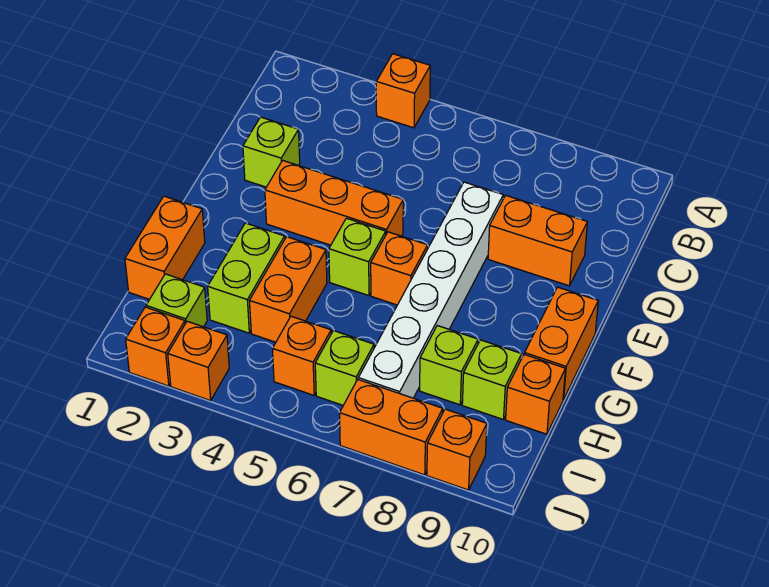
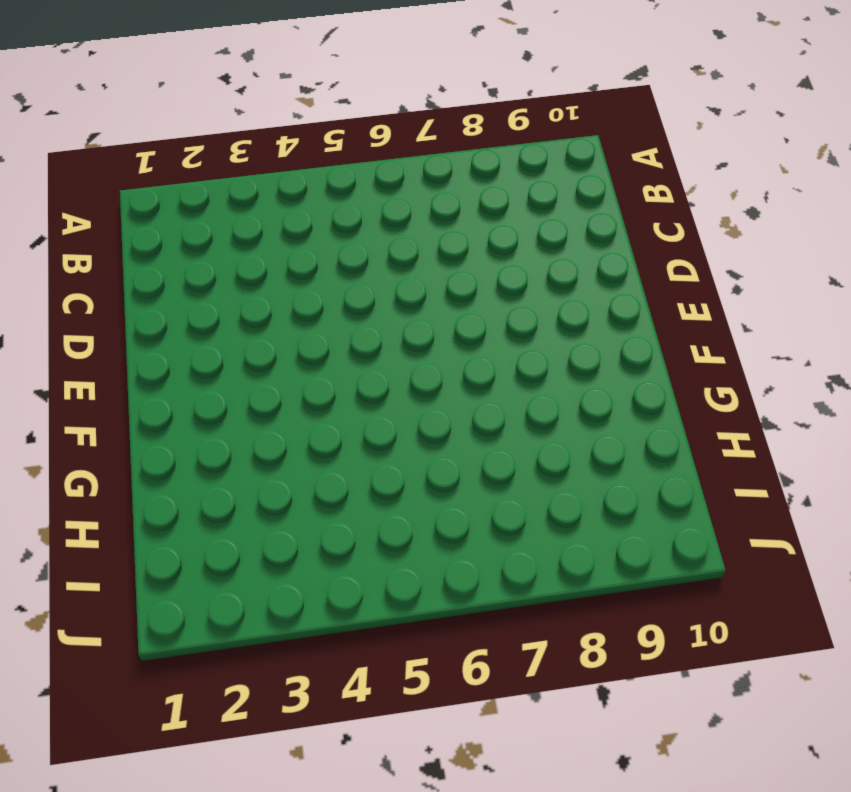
none -> orange 1x1 brick [376,54,430,128]
none -> lime 1x1 brick [243,117,300,187]
none -> white 1x6 brick [358,182,504,398]

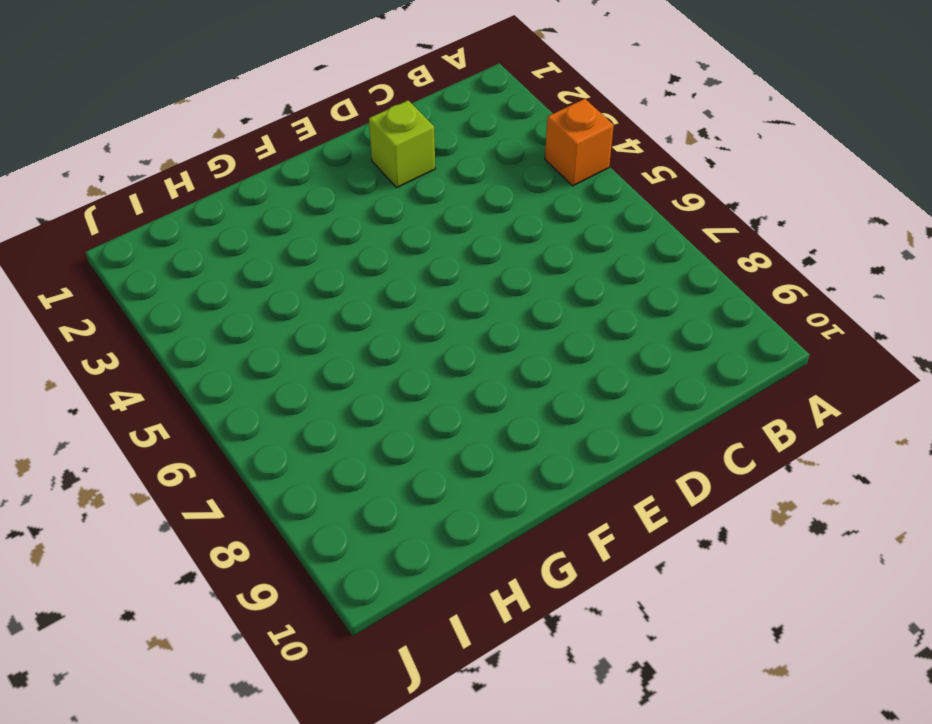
none -> white 1x6 brick [358,182,504,398]
none -> orange 1x2 brick [488,195,587,286]
none -> orange 1x3 brick [265,160,403,245]

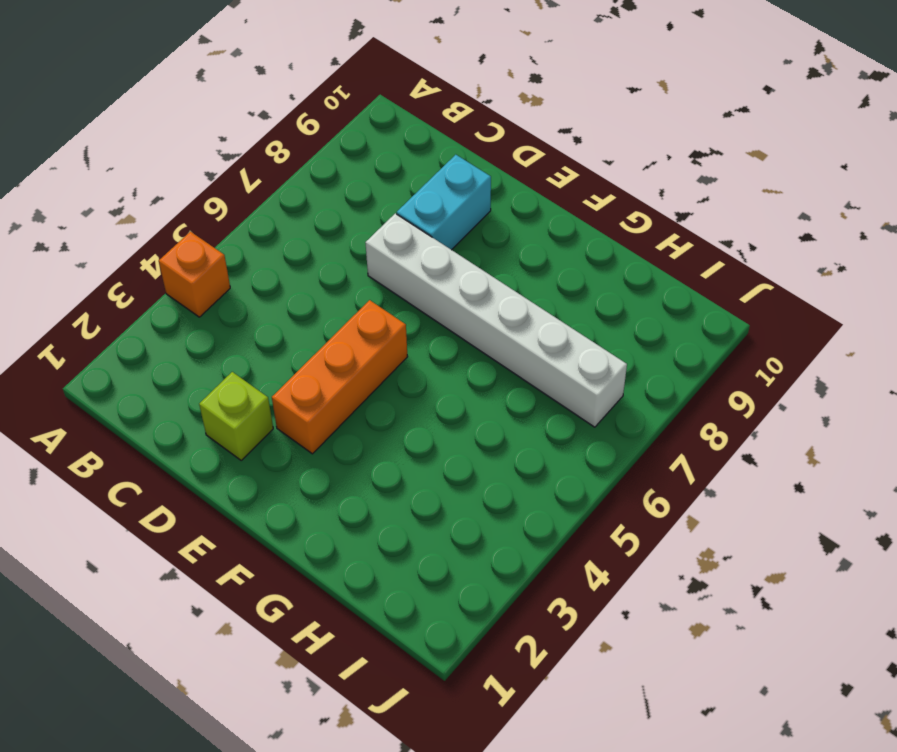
cyan 1x2 brick [397,155,491,250] -> orange 1x2 brick [488,195,587,286]
none -> lime 1x1 brick [329,218,386,296]
none -> orange 1x1 brick [371,232,428,305]
none -> orange 1x2 brick [525,287,598,400]

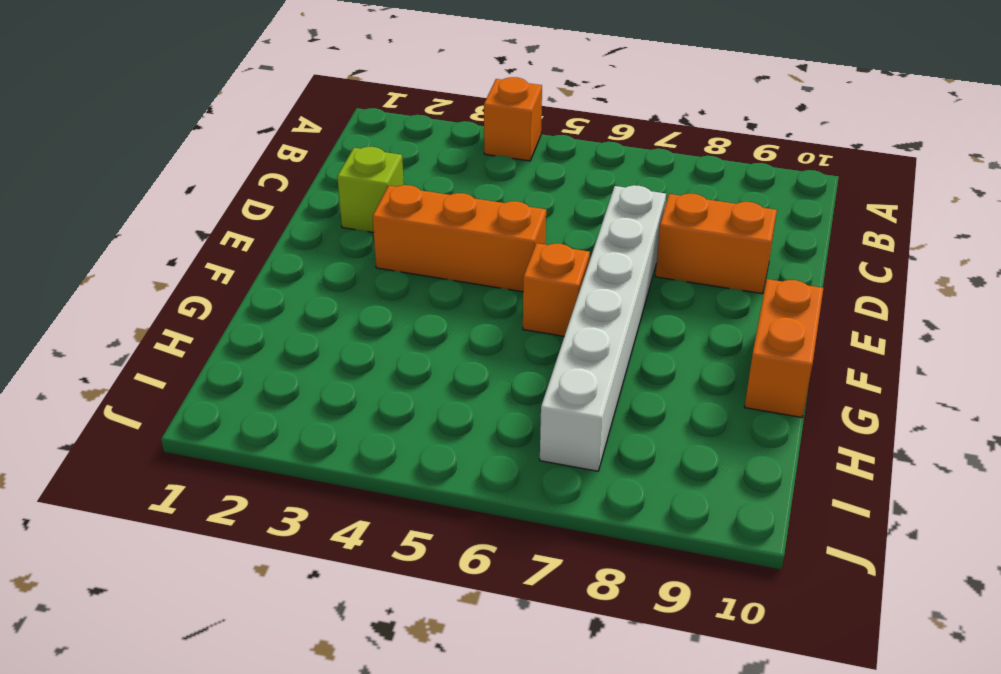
none -> lime 1x1 brick [329,218,386,296]
none -> orange 1x2 brick [125,196,205,299]
none -> lime 1x2 brick [208,223,285,333]

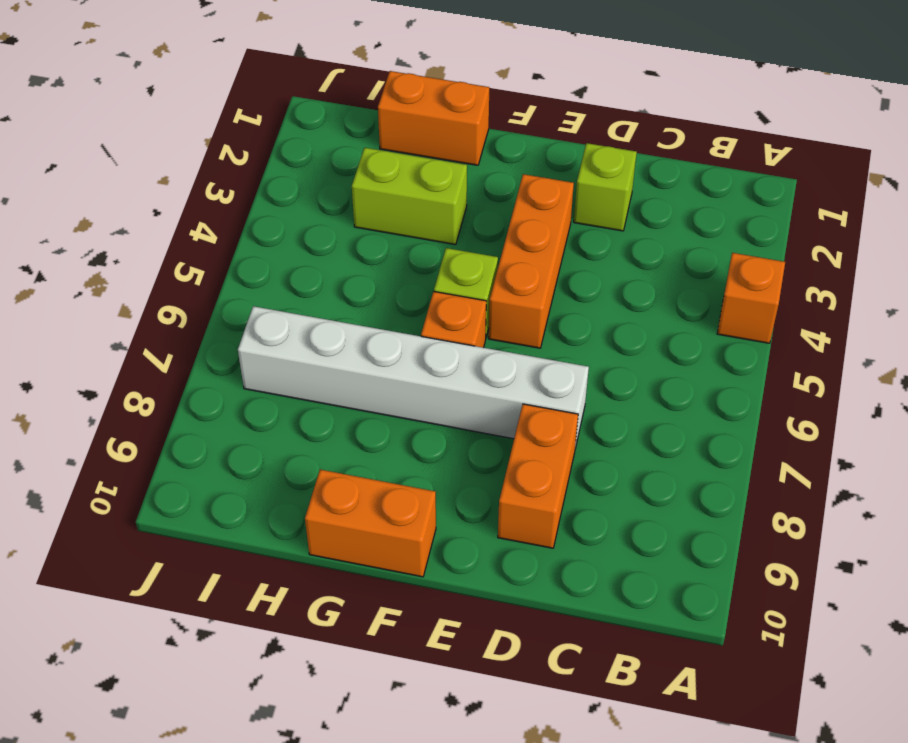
none -> orange 1x2 brick [250,237,327,342]
none -> lime 1x1 brick [420,326,478,405]
none -> lime 1x1 brick [462,340,522,419]

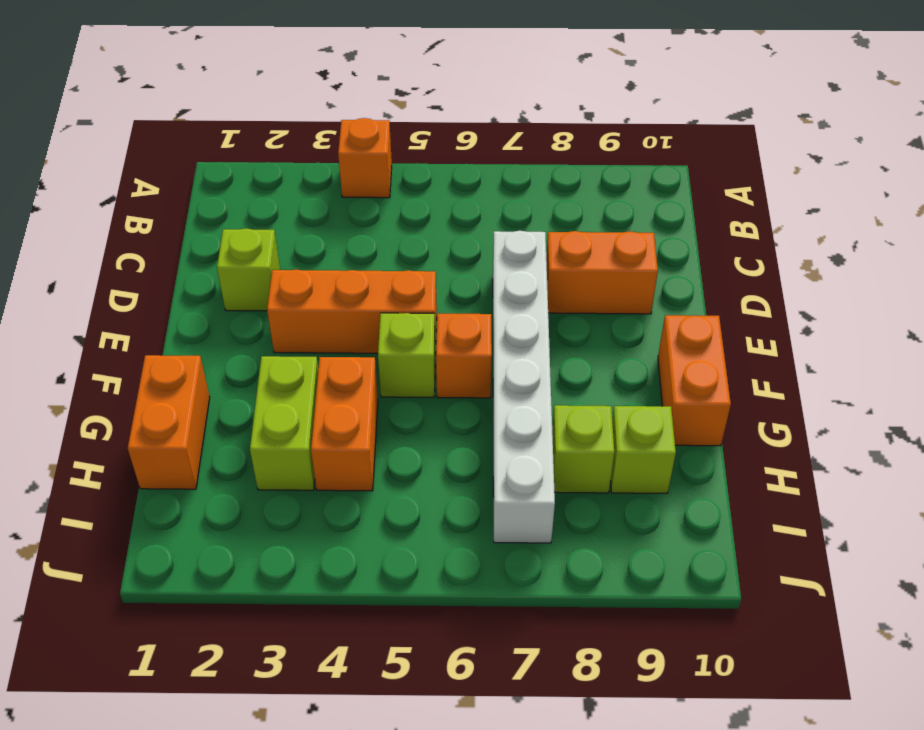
none -> orange 1x1 brick [506,354,565,434]
none -> lime 1x1 brick [146,274,207,327]
none -> orange 1x1 brick [273,316,331,395]

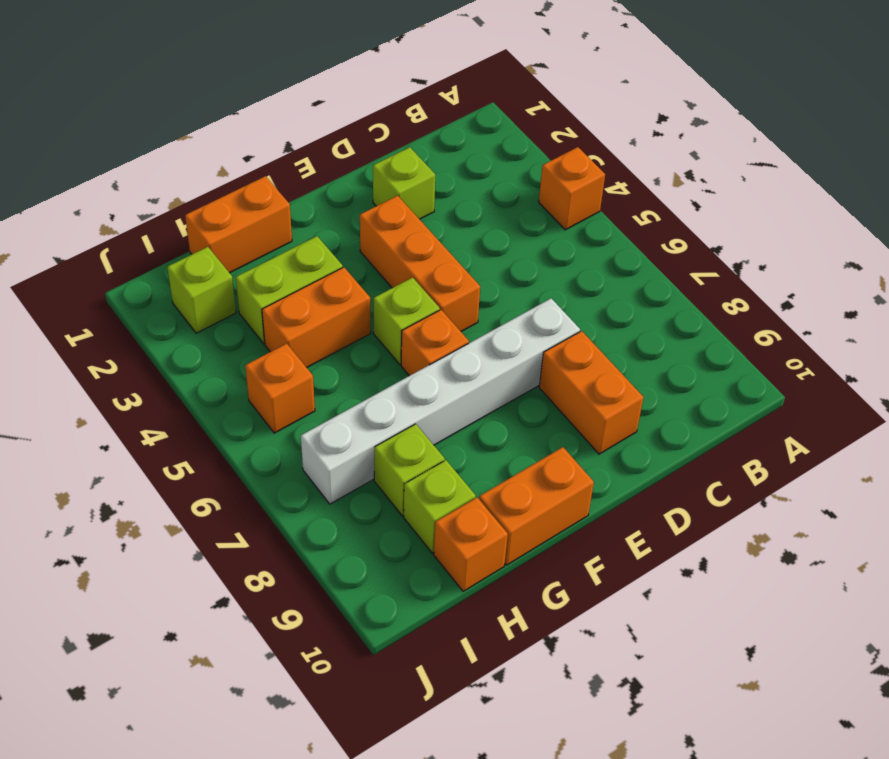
none -> lime 1x1 brick [315,331,374,405]
none -> orange 1x1 brick [126,307,185,386]
none -> orange 1x1 brick [168,321,229,401]

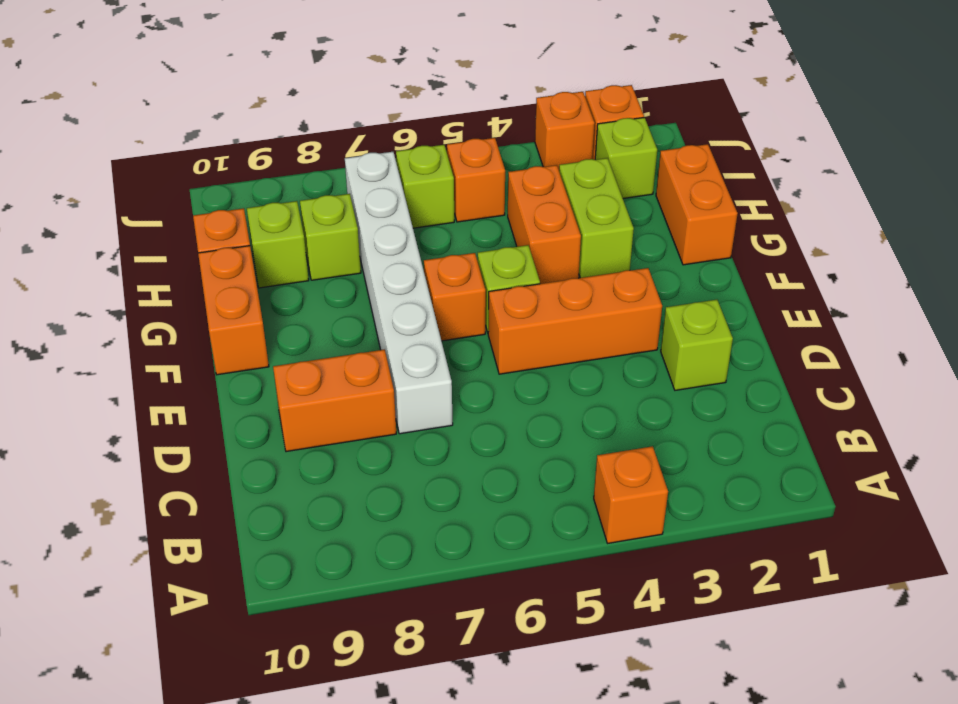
none -> orange 1x2 brick [340,380,443,475]
none -> orange 1x1 brick [427,409,487,490]

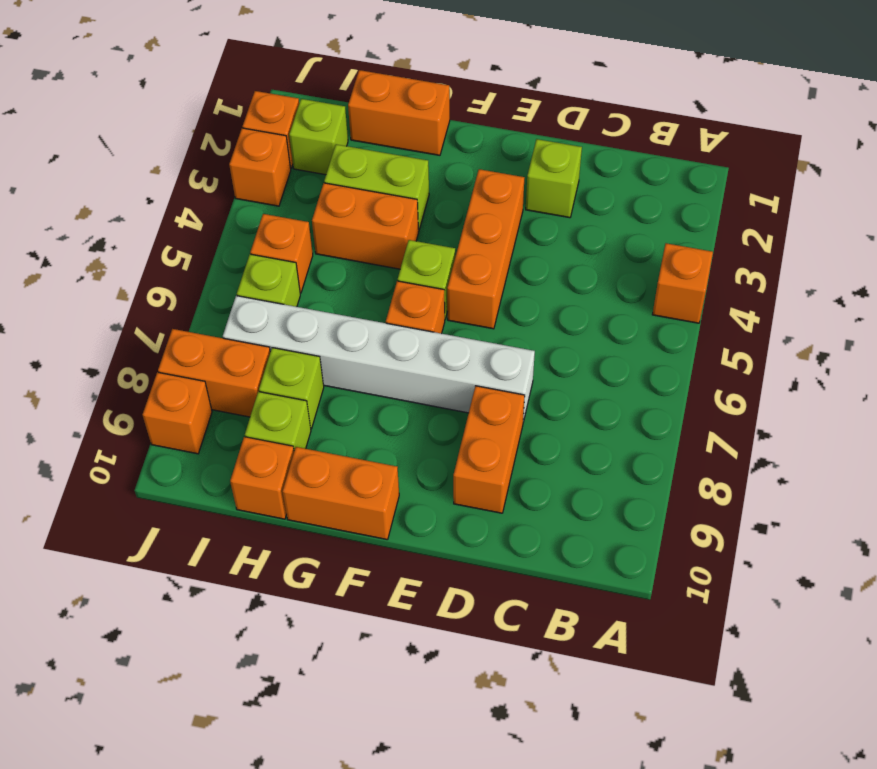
orange 1x2 brick [158,329,270,417] -> orange 1x2 brick turned to [340,380,443,475]

